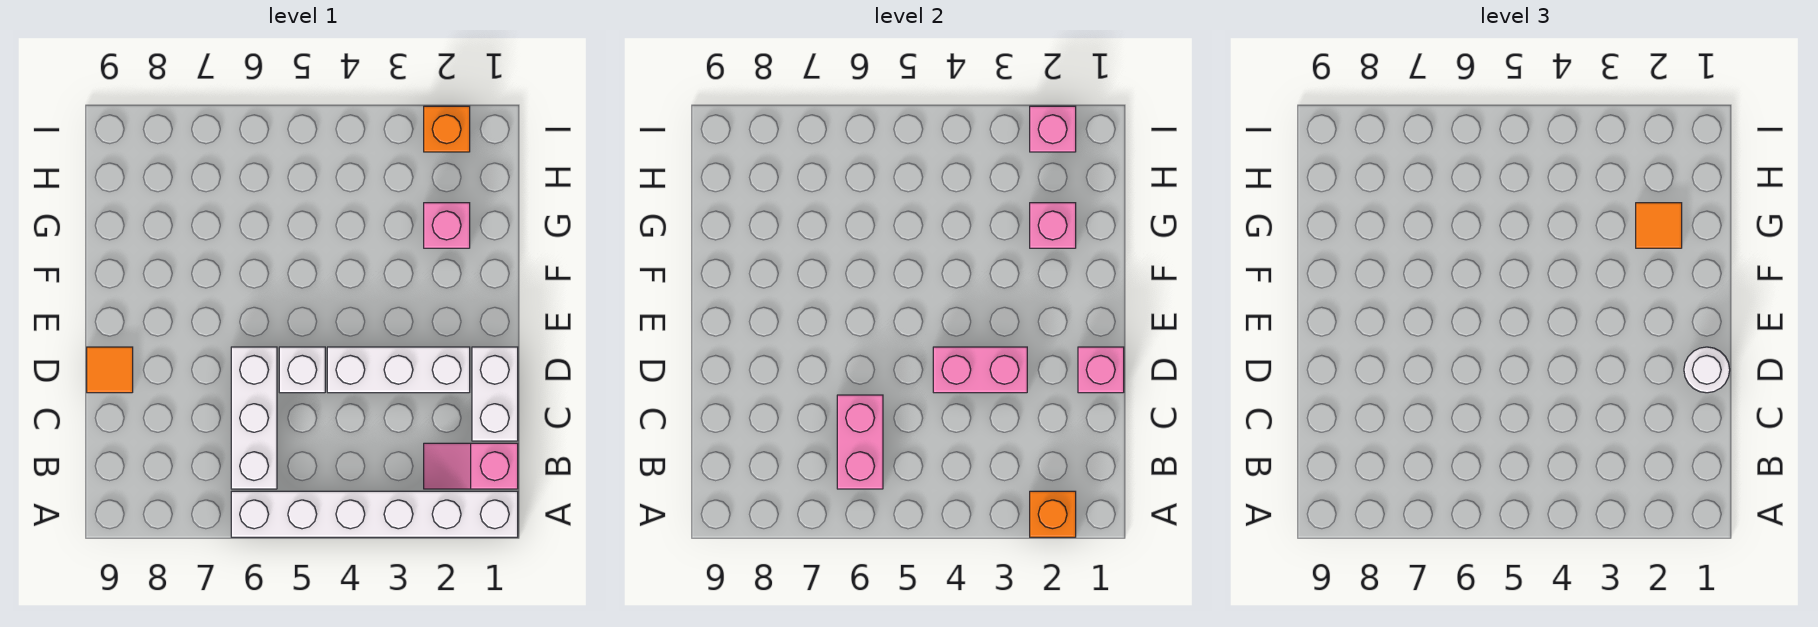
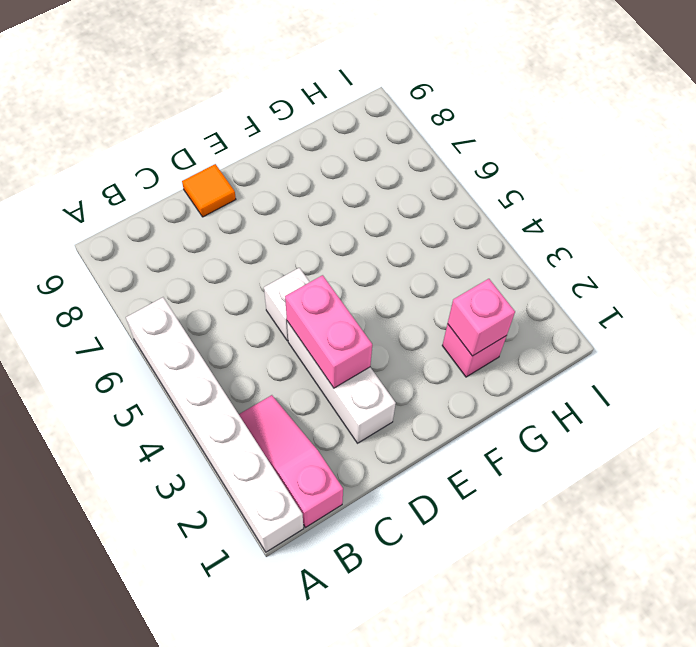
pink 1x3 slope [239,395,343,527] -> pink 1x2 slope [424,443,518,489]
none -> white 1x3 brick [231,347,277,489]
none -> white 1x2 brick [472,347,518,441]
none -> orange 1x1 brick [424,106,470,152]

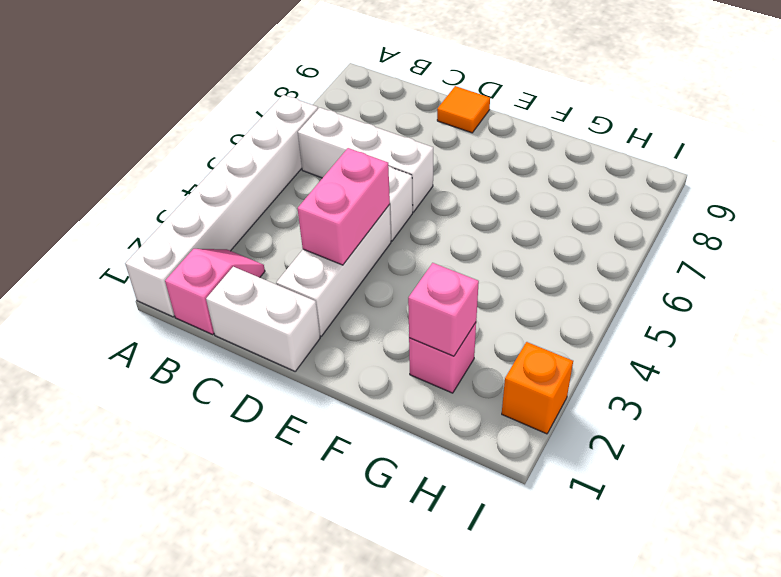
none -> orange 1x1 brick [1030,491,1076,537]
none -> pink 1x2 brick [837,395,883,489]
none -> pink 1x1 brick [1078,347,1124,393]

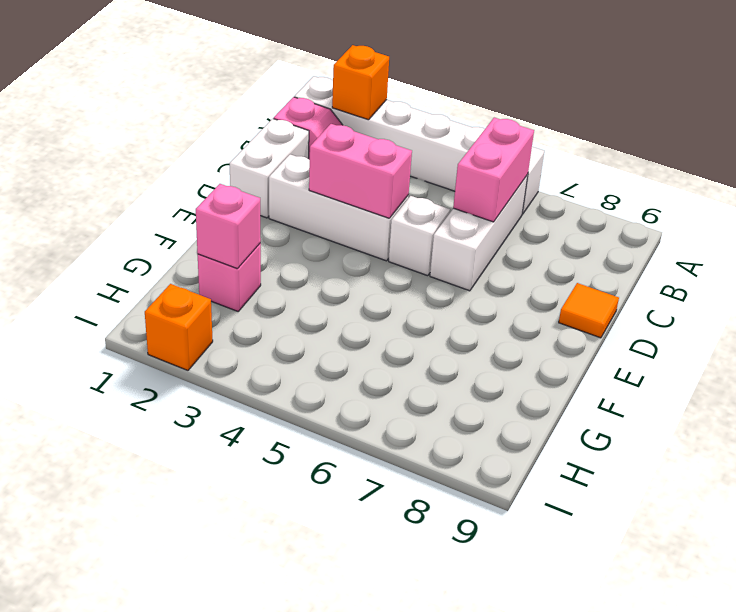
none -> pink 1x1 brick [1078,347,1124,393]
none -> pink 1x1 brick [1030,106,1076,152]
none -> white 1x1 round brick [1684,347,1730,393]

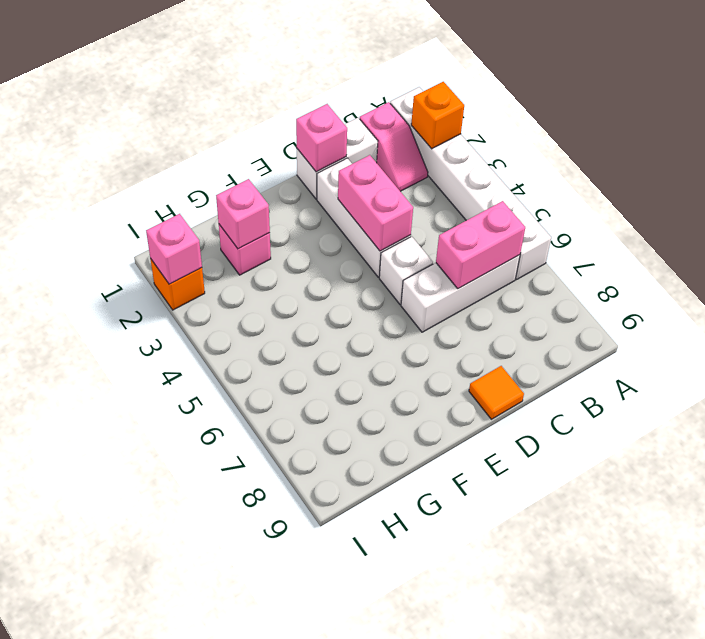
none -> white 1x1 round brick [1684,347,1730,393]
none -> orange 1x1 tile [1636,203,1682,248]

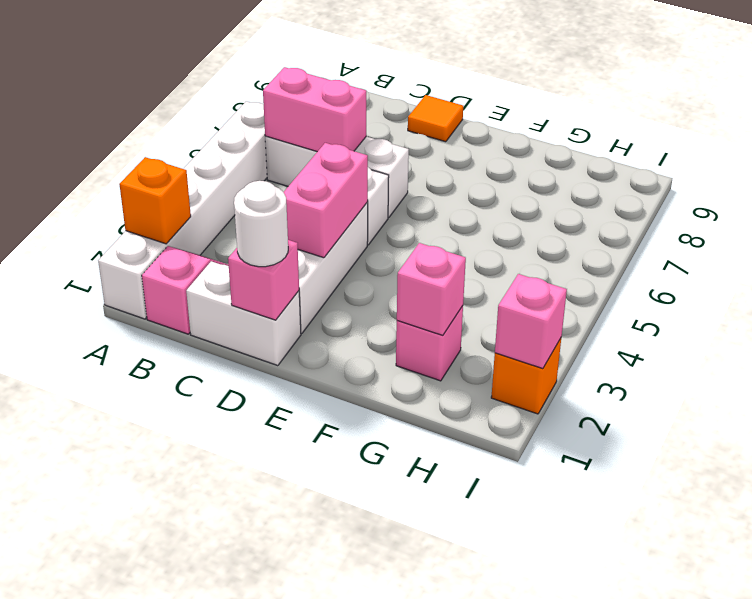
none -> orange 1x1 tile [1636,203,1682,248]

